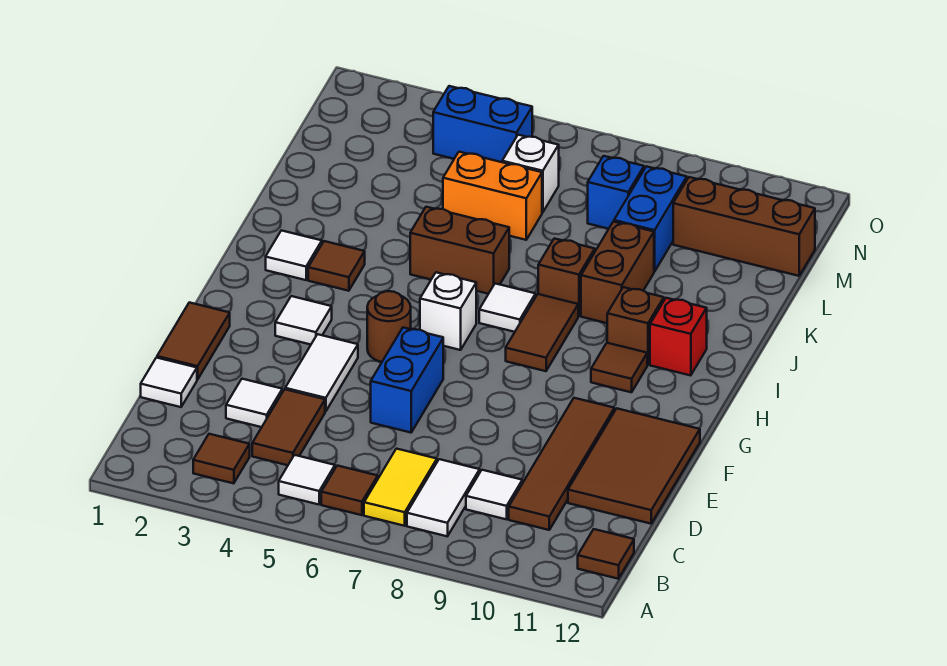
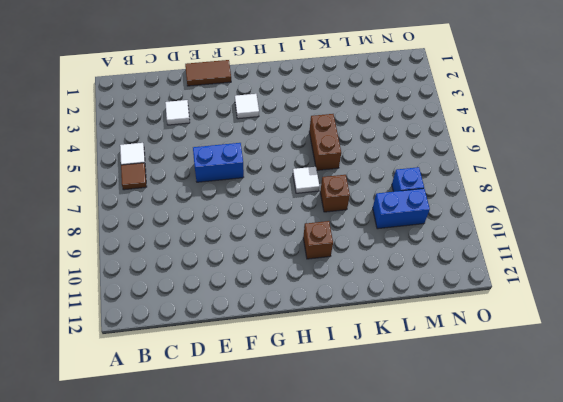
none -> brown 1x1 tile [193,434,250,483]
none -> yellow 1x2 tile [364,449,437,526]
none -> white 1x2 tile [407,459,480,536]
none -> brown 1x1 tile [578,529,634,579]

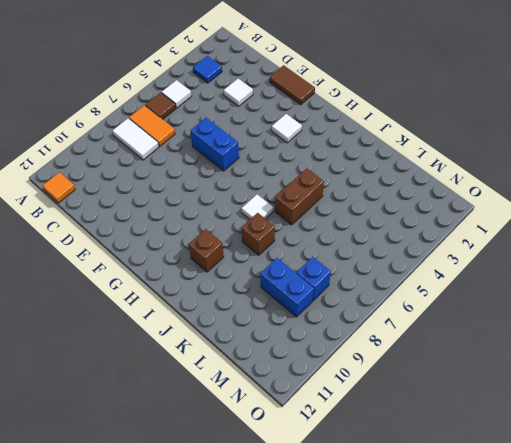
blue 1x1 tile [193,56,222,83] -> brown 1x1 tile [193,434,250,483]
orange 1x2 tile [129,105,175,146] -> yellow 1x2 tile [364,449,437,526]
orange 1x1 tile [42,172,75,203] -> brown 1x1 tile [578,529,634,579]
none -> brown 1x2 tile [252,389,325,465]
none -> white 1x1 tile [466,470,522,519]
none -> brown 1x4 tile [509,398,614,530]
none -> white 1x1 tile [141,358,197,407]

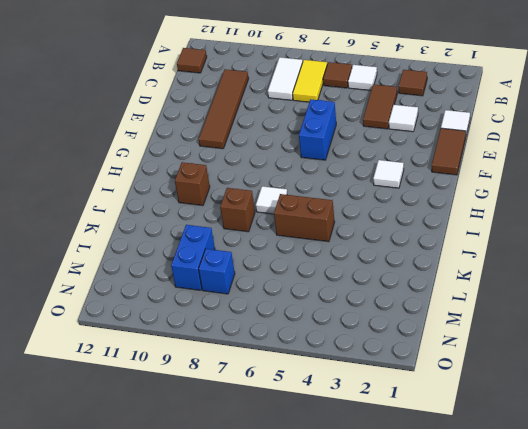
none -> white 1x1 tile [466,470,522,519]
none -> brown 2x3 tile [568,409,700,524]
none -> white 1x2 tile [285,334,358,411]
none -> brown 1x1 round brick [367,291,411,362]

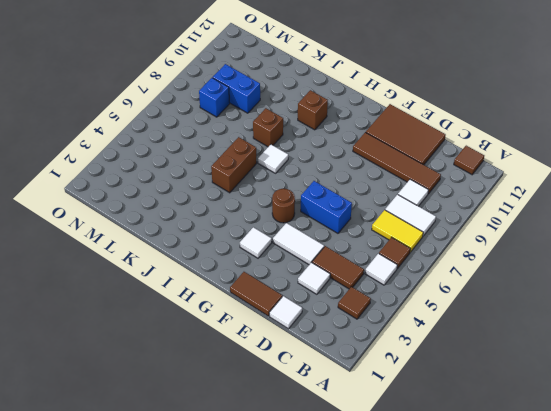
none -> white 1x1 brick [420,272,476,350]
none -> brown 1x2 tile [506,294,578,371]
none -> brown 1x1 tile [591,343,647,392]
none -> white 1x1 tile [266,230,322,280]

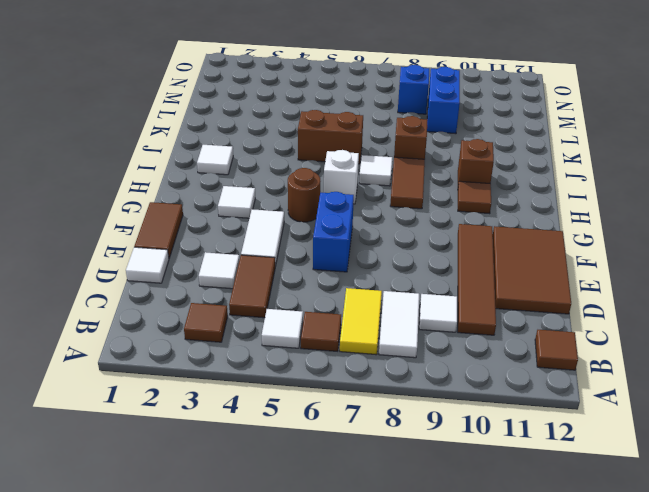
none -> brown 1x1 tile [308,241,365,291]
none -> red 1x1 brick [650,298,707,376]
none -> brown 1x2 brick [581,222,654,323]
none -> orange 1x2 brick [443,152,542,240]

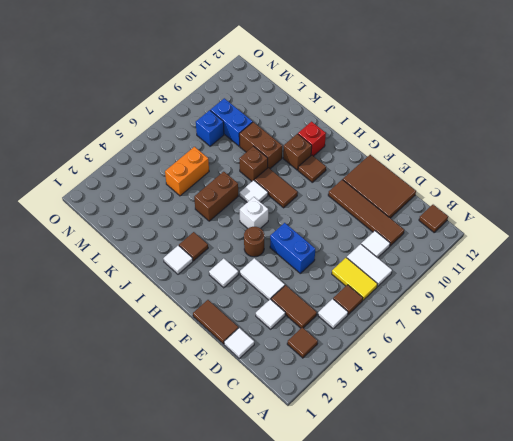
none -> white 1x1 brick [502,135,559,212]
none -> brown 1x3 brick [673,177,815,276]
none -> blue 1x2 brick [433,86,532,162]

